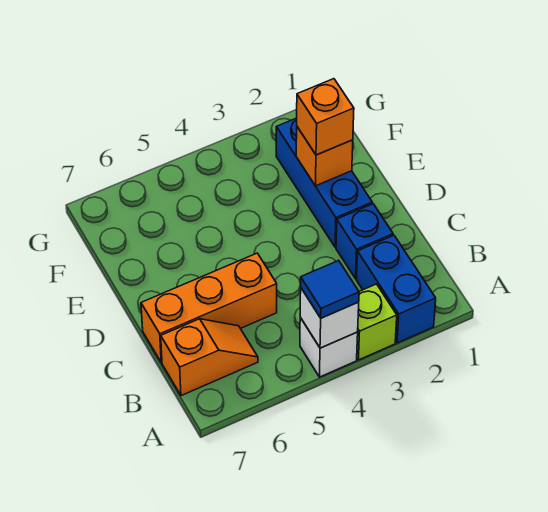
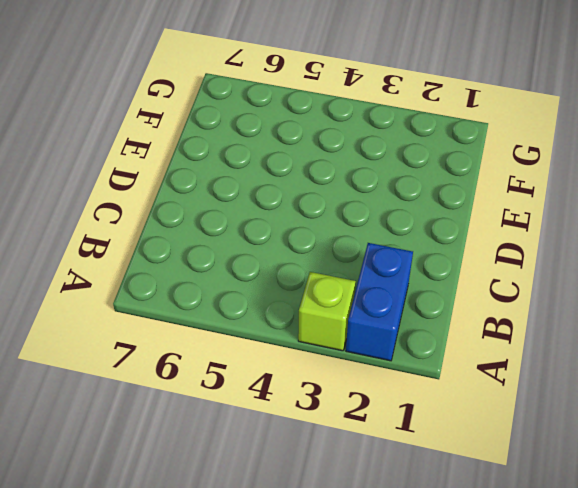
none -> white 1x1 brick [300,318,358,377]
none -> orange 1x2 slope [161,319,258,396]

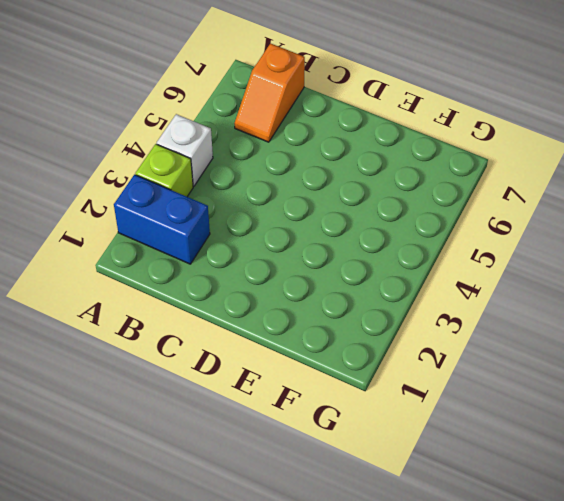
none -> blue 1x1 brick [336,204,393,279]
none -> orange 1x3 brick [141,253,277,363]

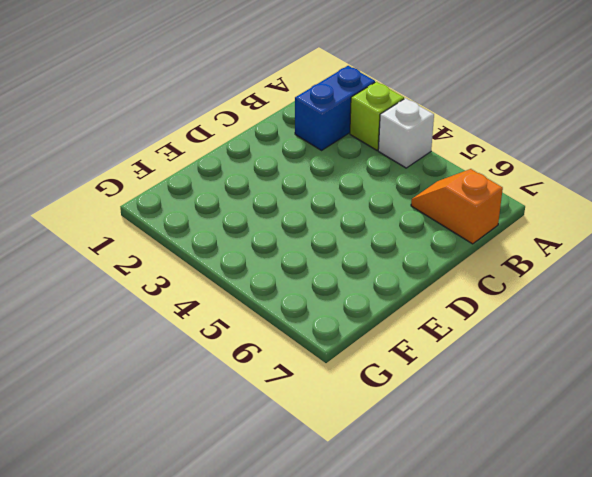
none -> blue 1x1 brick [336,204,393,279]
none -> orange 1x3 brick [141,253,277,363]

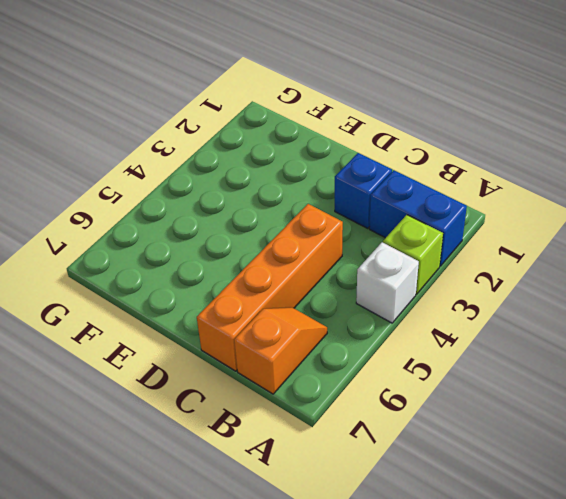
orange 1x4 brick [197,204,343,371] -> orange 1x3 brick [141,253,277,363]
none -> blue 1x3 brick [276,118,372,247]
none -> white 1x1 brick [300,288,359,348]

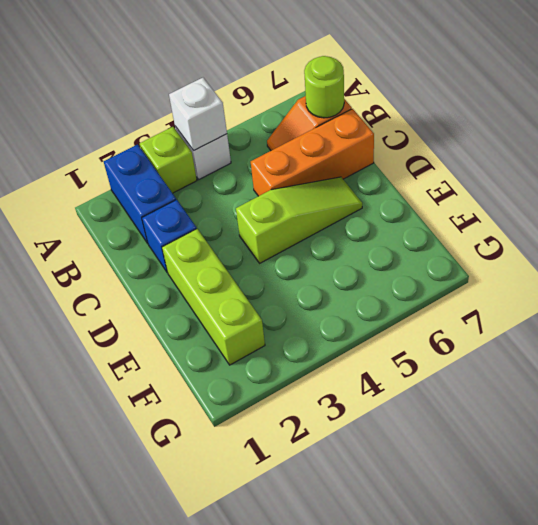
lime 1x1 round brick [304,56,344,118] -> none
lime 1x3 brick [162,229,265,365] -> blue 1x3 brick [276,118,372,247]
lime 1x3 slope [236,177,362,263] -> none
none -> orange 1x1 brick [296,127,353,186]
none -> blue 1x1 tile [301,260,359,318]

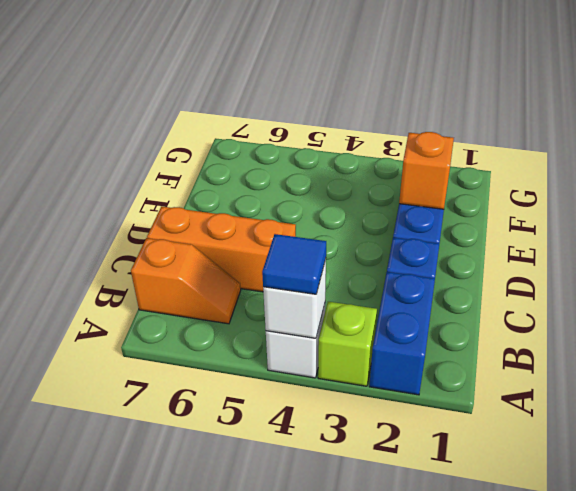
none -> orange 1x1 brick [297,79,354,155]

